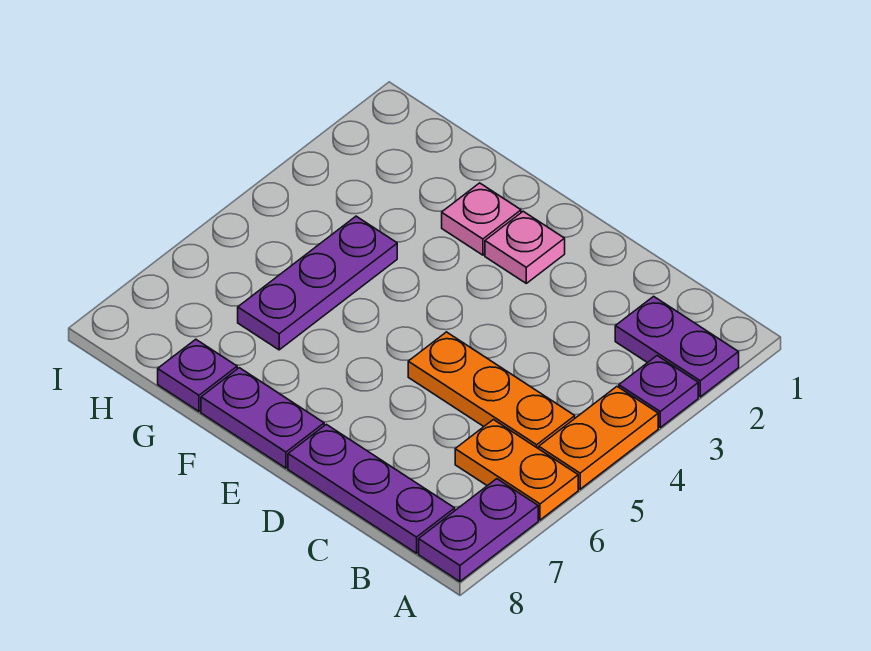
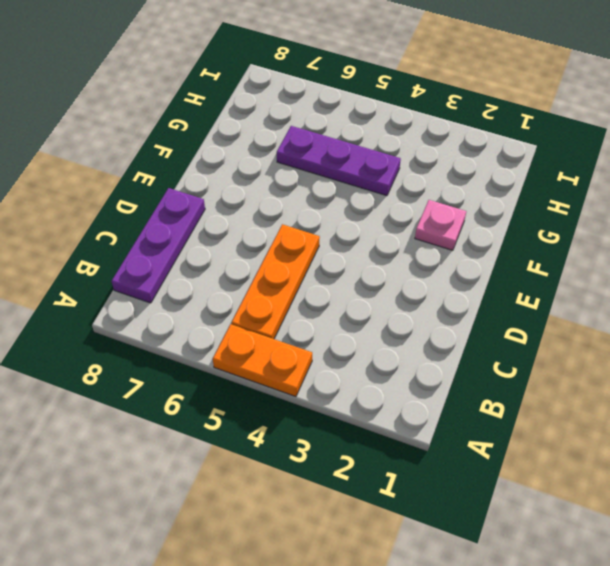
none -> purple 1x2 plate [615,296,739,397]
none -> purple 1x1 plate [619,356,698,428]
none -> orange 1x2 plate [455,420,578,520]

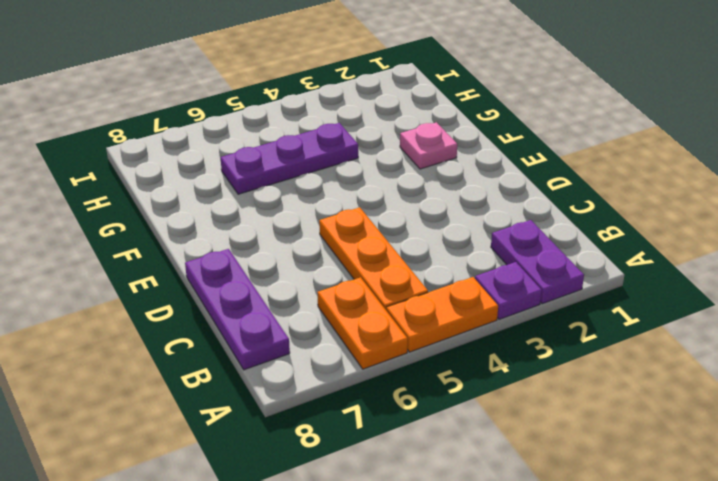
none -> purple 1x2 plate [419,479,538,581]
none -> pink 1x1 plate [485,211,565,283]
none -> purple 1x2 plate [201,368,324,468]

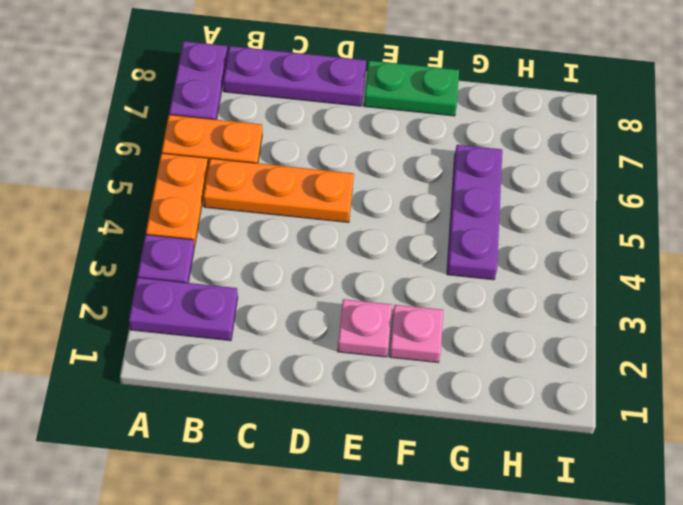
green 1x2 plate [364,61,459,116] -> purple 1x2 plate [201,368,324,468]
none -> purple 1x1 plate [158,339,237,411]

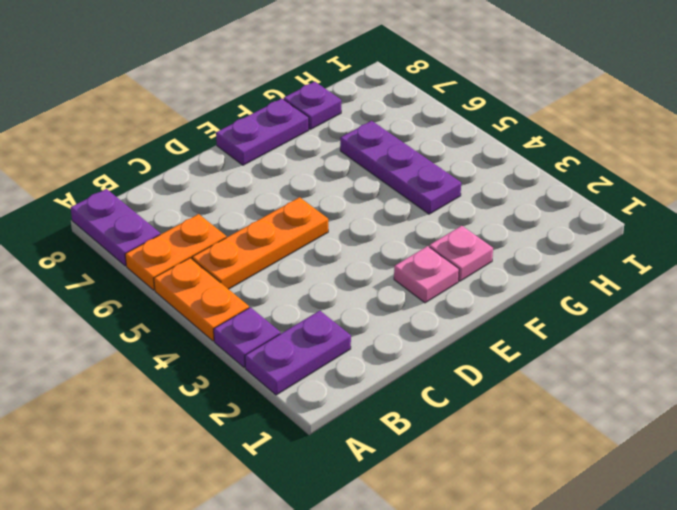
none -> purple 1x3 plate [288,424,455,553]

